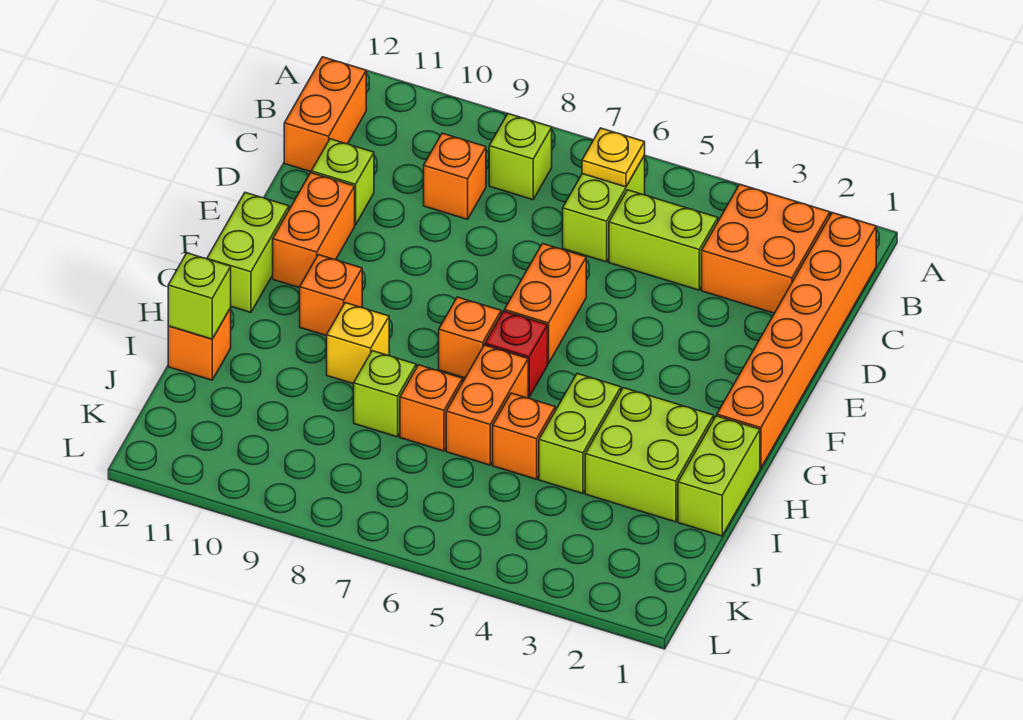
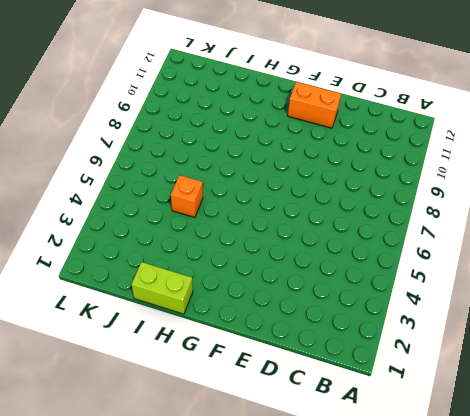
none -> orange 1x6 brick [717,213,876,468]
none -> orange 2x2 brick [702,184,830,313]
none -> lime 1x2 brick [563,155,645,262]

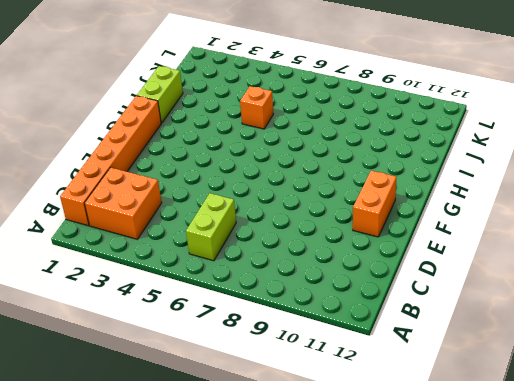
none -> lime 1x1 brick [489,114,552,200]
none -> orange 1x2 brick [284,57,366,172]
none -> lime 1x2 brick [609,190,718,290]

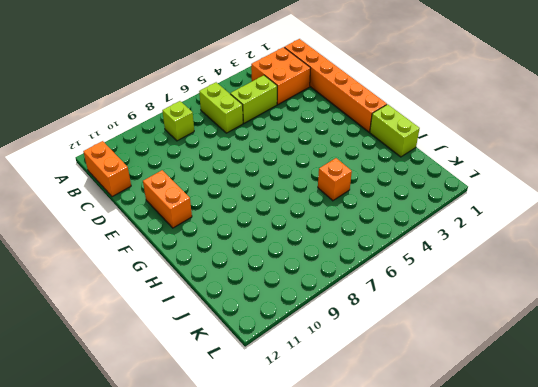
none -> orange 1x1 brick [424,133,486,219]
none -> lime 1x1 brick [311,139,374,225]
none -> orange 1x2 brick [504,244,586,364]

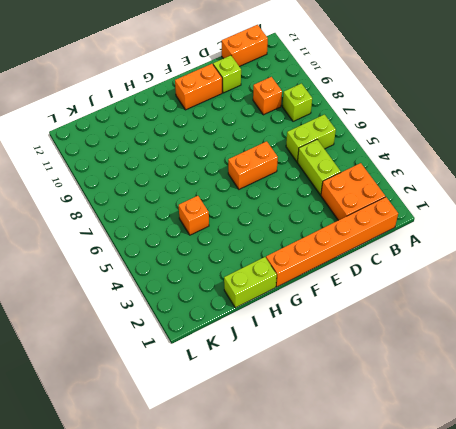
none -> lime 1x2 brick [207,193,289,312]
none -> red 1x1 brick [485,311,548,397]
none -> orange 1x1 brick [439,297,501,378]

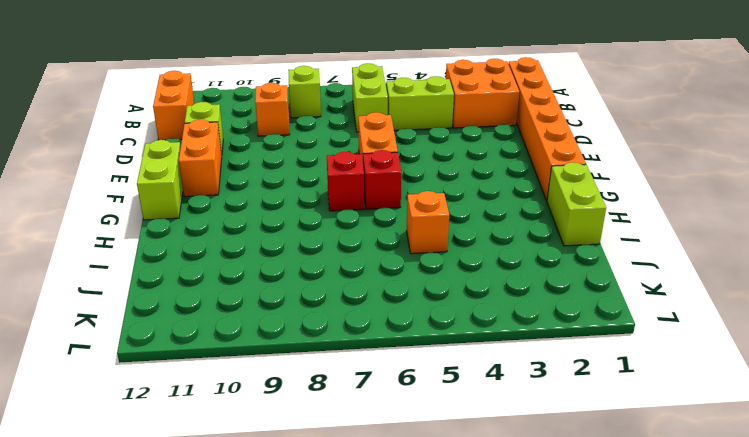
red 1x1 brick [327,152,364,211] -> orange 1x1 brick [439,297,501,378]
none -> orange 1x1 brick [300,255,362,336]
none -> lime 2x2 brick [585,388,714,522]
none -> lime 1x2 brick [539,374,621,493]

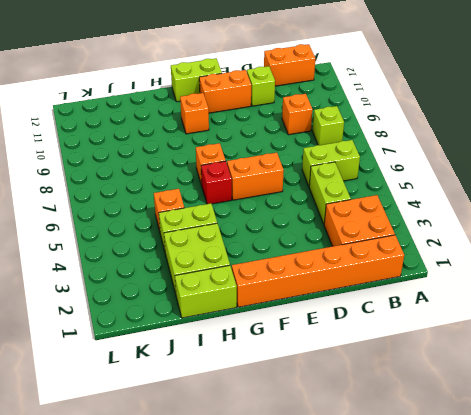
none -> orange 1x2 brick [446,345,528,465]
none -> yellow 1x1 brick [327,303,389,384]
none -> orange 1x1 brick [400,365,463,451]

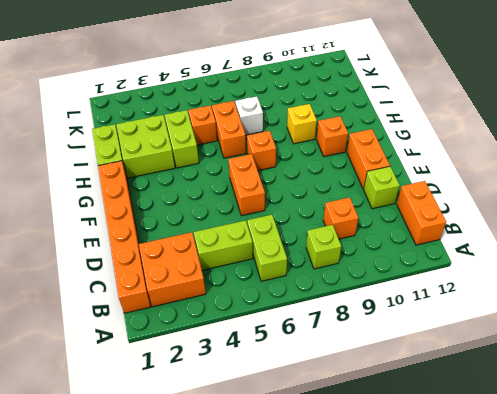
white 1x1 brick [235,96,263,135] -> orange 1x1 brick [400,365,463,451]
none -> lime 1x2 brick [207,193,289,312]
none -> red 1x1 brick [485,311,548,397]
none -> lime 1x1 brick [354,351,417,437]

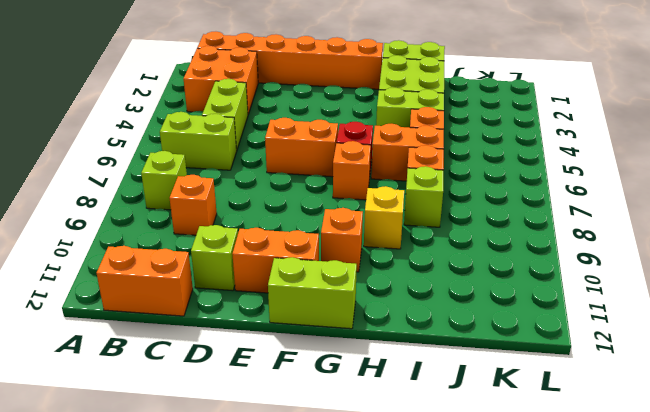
none -> orange 1x1 brick [168,308,231,380]
none -> yellow 1x1 plate [582,128,645,187]
none -> lime 1x1 brick [168,253,231,339]

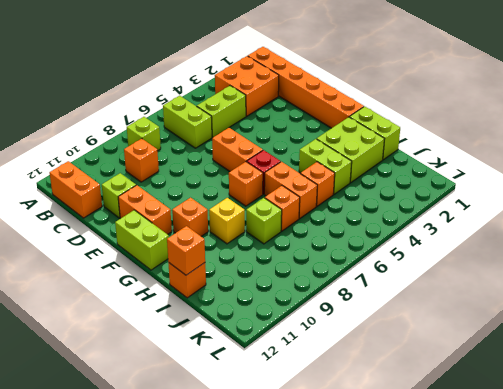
orange 1x1 brick [167,226,205,275] -> lime 1x1 brick [168,253,231,339]
none -> yellow 1x1 plate [582,128,645,187]

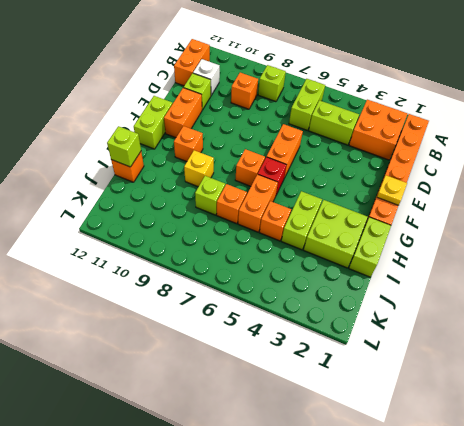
white 1x1 brick [193,59,220,95] -> none
yellow 1x1 plate [377,175,407,205] -> yellow 1x1 plate moved to [582,128,645,187]

